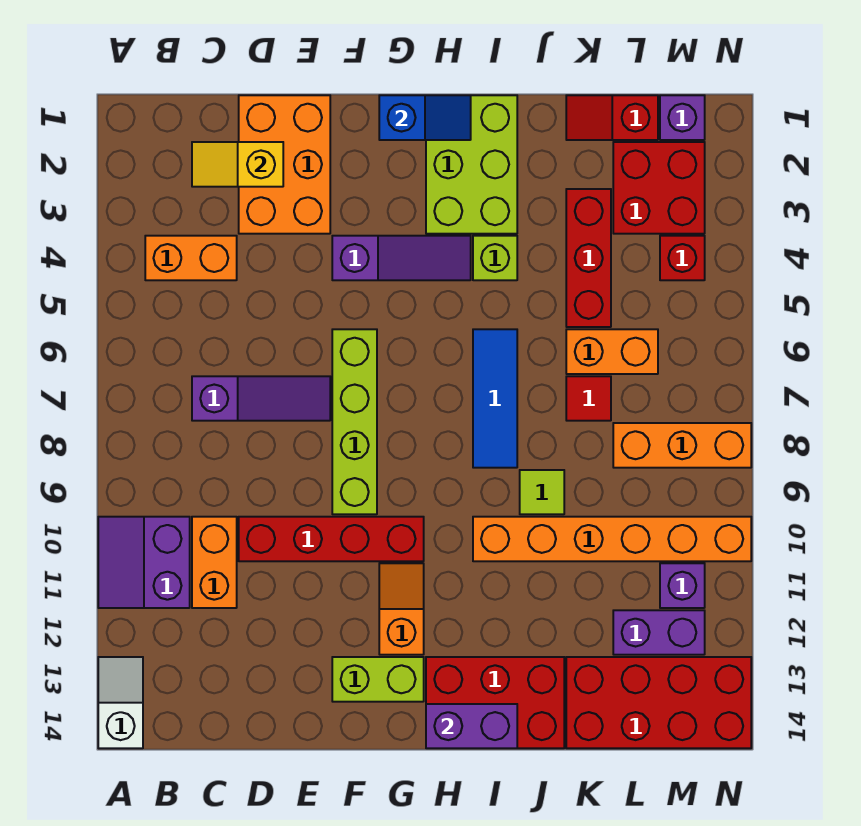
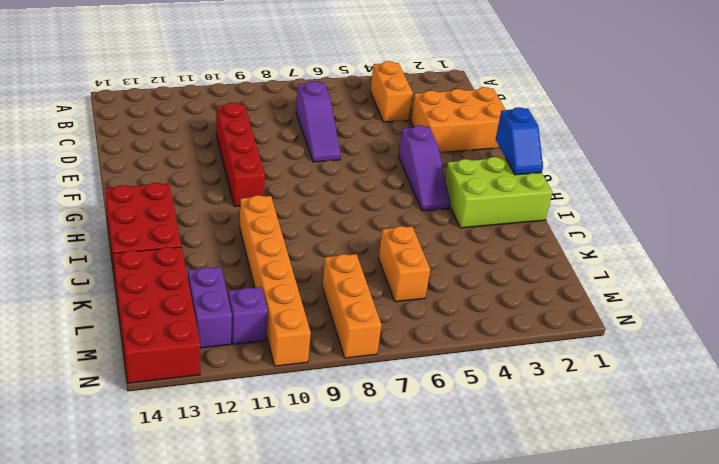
none -> purple 2x2 slope [98,517,190,608]
none -> white 1x2 slope [98,657,143,748]
none -> orange 1x2 brick [192,517,237,608]
none -> lime 1x4 brick [332,329,377,514]

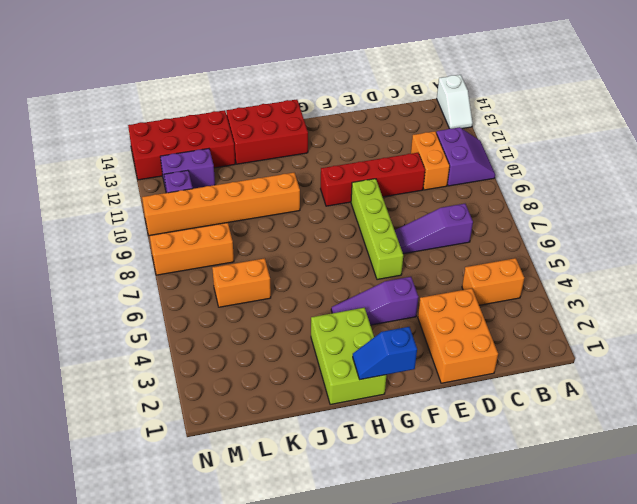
none -> lime 1x2 brick [332,657,424,702]
none -> orange 1x2 slope [379,563,424,655]
none -> lime 1x1 brick [473,236,517,280]
none -> blue 1x3 tile [473,329,517,468]

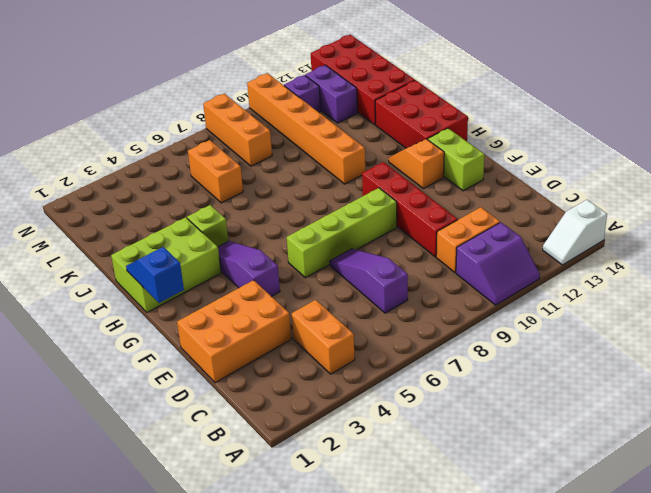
orange 1x2 slope [389,139,444,189] -> orange 1x2 slope turned to [379,563,424,655]
none -> blue 1x3 tile [473,329,517,468]
none -> lime 1x1 tile [520,470,564,514]
none -> red 1x2 slope [566,95,658,140]
none -> red 1x3 brick [566,189,611,327]

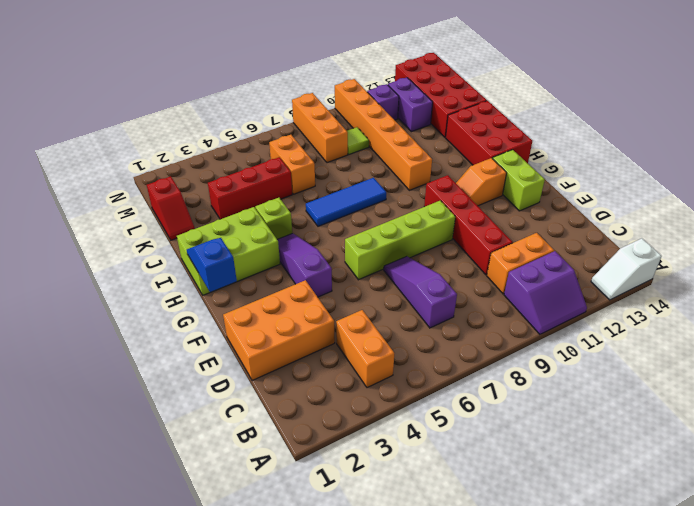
lime 1x1 tile [347,127,369,154] -> lime 1x1 tile moved to [520,470,564,514]
none -> red 1x1 tile [566,376,611,421]
none -> red 2x2 brick [613,142,705,234]
none -> purple 1x1 brick [660,95,705,140]
none -> red 1x1 brick [660,236,705,280]

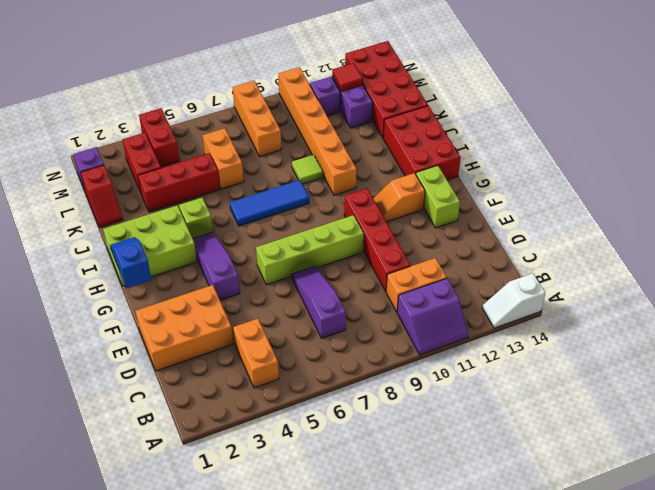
red 1x2 brick [123,133,161,192] -> red 2x2 brick [613,142,705,234]
red 1x2 brick [139,108,180,167] -> red 1x1 brick [660,236,705,280]
red 1x1 tile [332,63,363,91] -> red 1x1 tile moved to [566,376,611,421]
none -> yellow 1x2 slope [192,142,283,187]
none -> purple 1x2 brick [426,704,517,748]

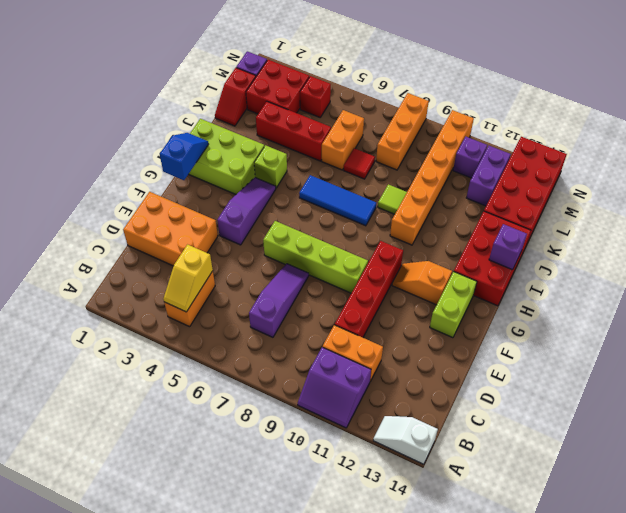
yellow 1x2 slope [163,245,213,312] -> yellow 1x2 slope moved to [192,142,283,187]
purple 1x1 brick [489,224,527,270] -> purple 1x2 brick [426,704,517,748]

